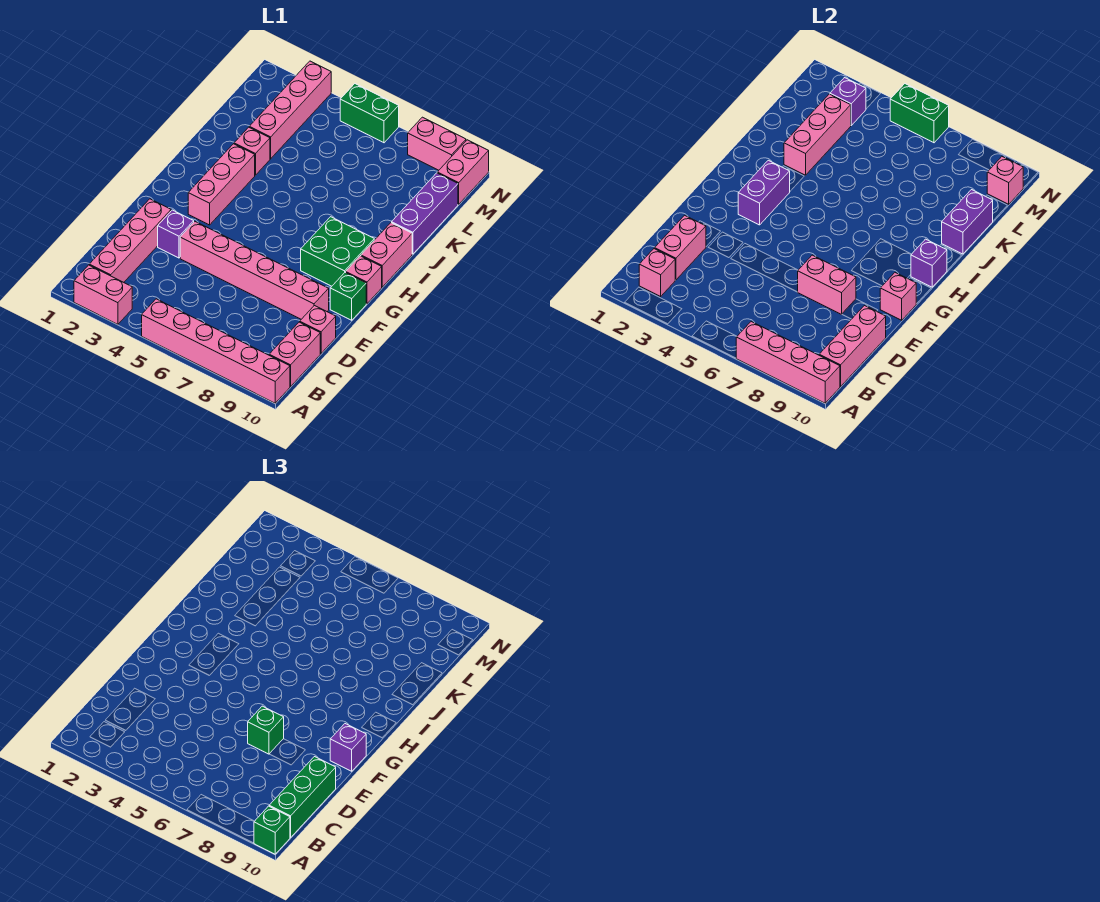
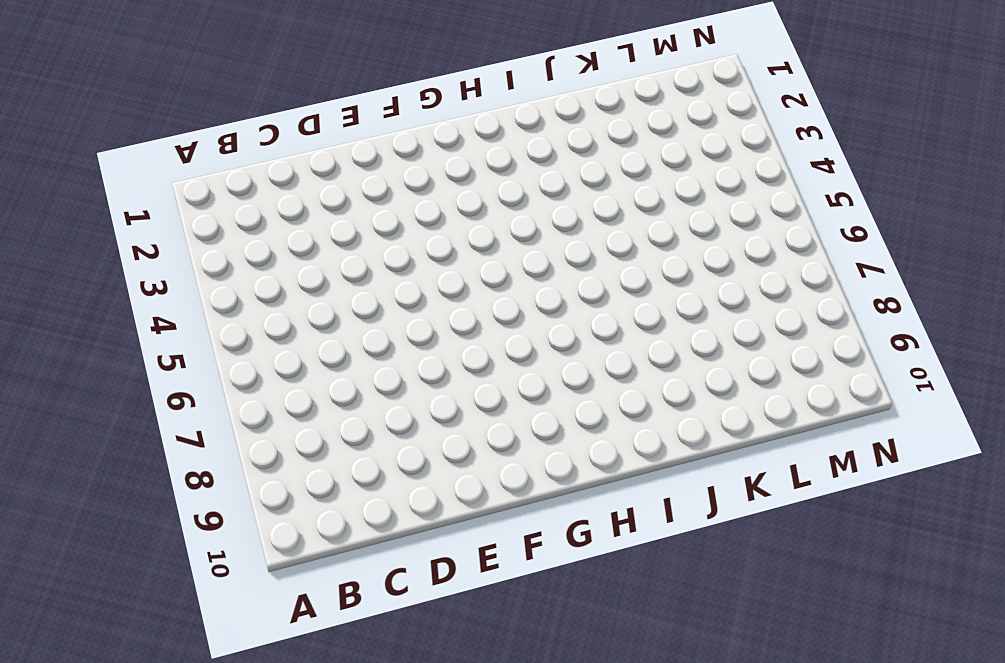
none -> pink 1x2 brick [74,265,132,324]
none -> pink 1x6 brick [142,299,290,403]
none -> pink 1x4 brick [89,199,171,282]
none -> pink 1x2 brick [269,322,320,387]

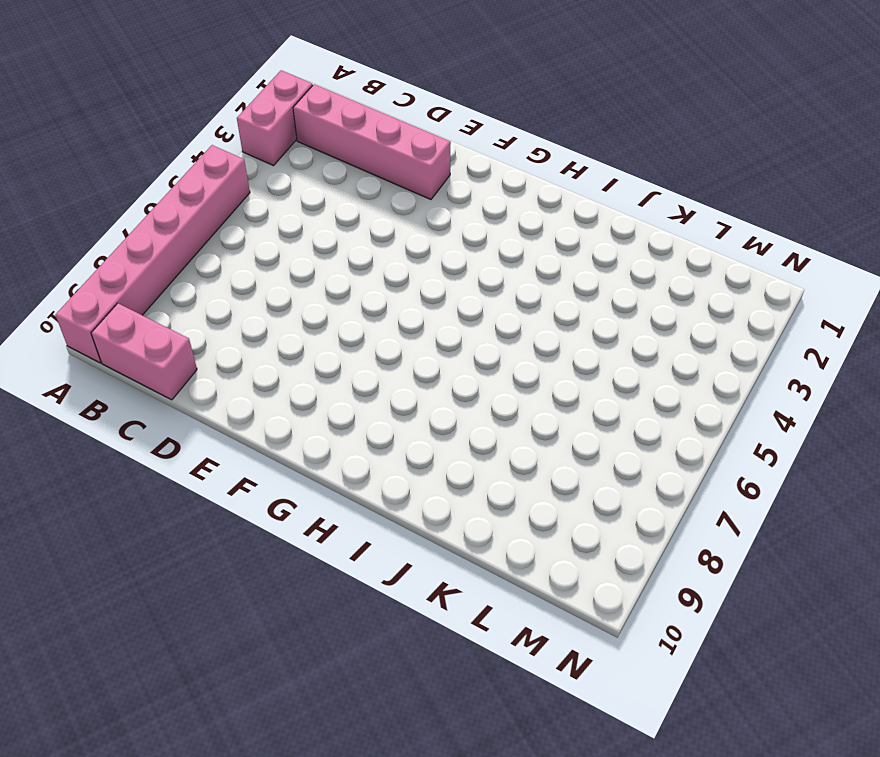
none -> pink 1x1 brick [300,306,336,353]
none -> purple 1x1 brick [158,210,194,258]
none -> pink 1x6 brick [180,221,329,319]
none -> green 1x1 brick [330,272,366,320]

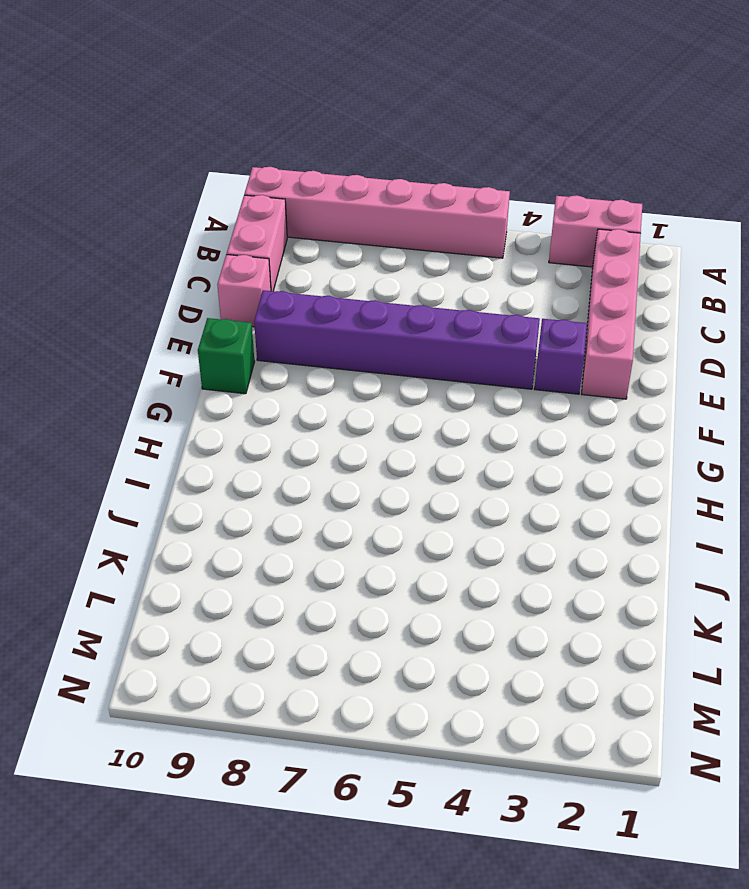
purple 1x6 brick [254,290,540,389] -> pink 1x6 brick [180,221,329,319]
none -> pink 1x3 brick [188,144,255,225]
none -> green 2x2 brick [301,217,374,286]
none -> pink 1x1 brick [346,256,382,304]
none -> pink 1x2 brick [361,223,412,287]

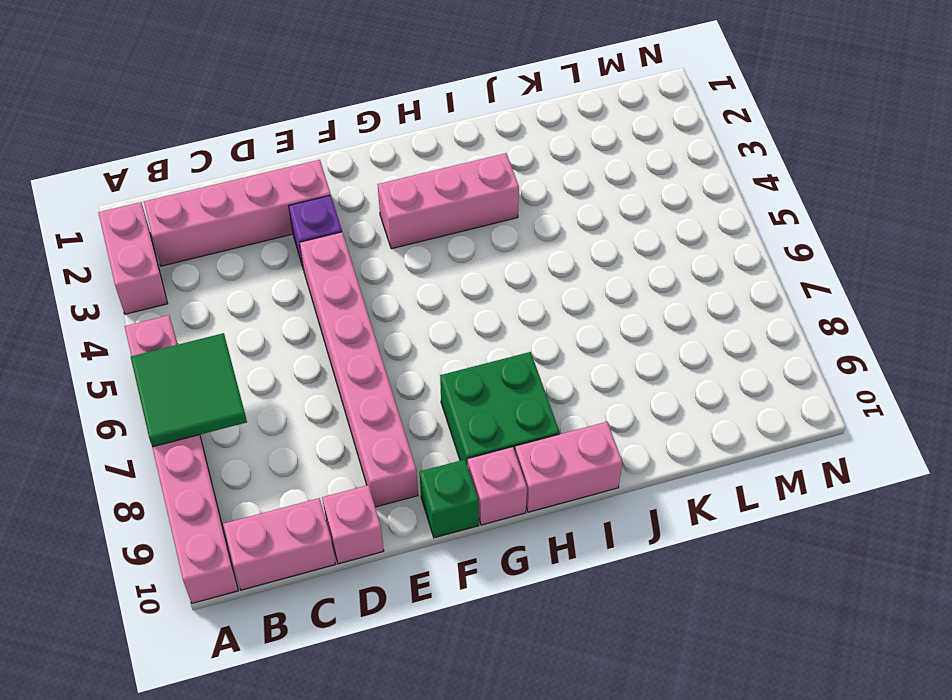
green 2x2 tile [131,333,247,447] -> pink 1x4 brick [736,322,840,403]
none -> pink 1x1 brick [234,127,270,175]
none -> purple 1x3 brick [392,173,458,254]
none -> pink 1x4 brick [249,61,331,159]
none -> pink 1x2 brick [437,140,489,204]

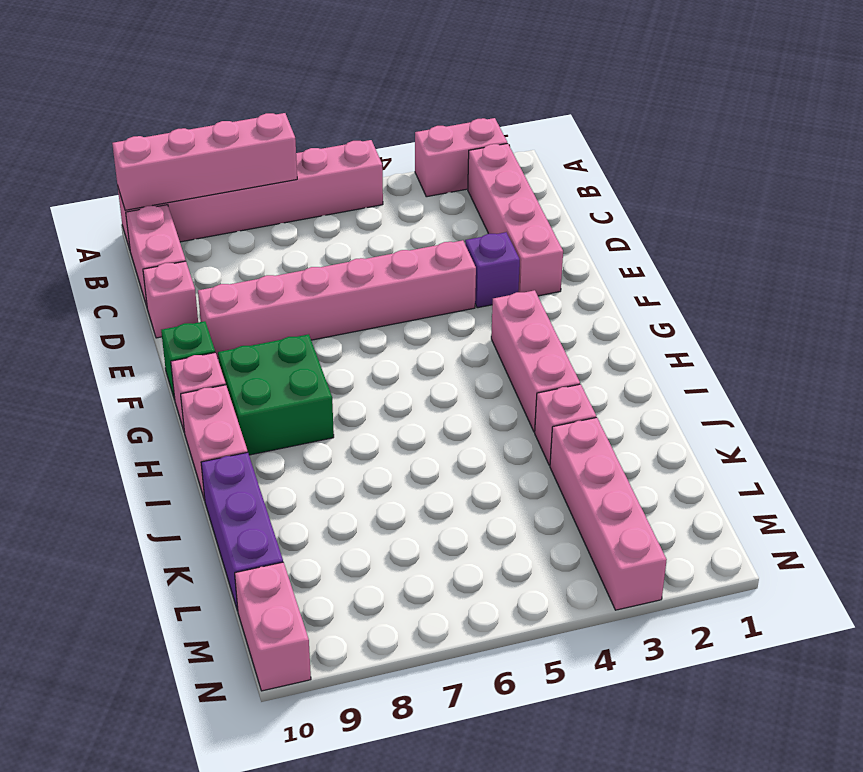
none -> green 1x2 brick [340,84,399,143]
none -> pink 1x2 brick [408,117,466,170]
none -> pink 1x1 brick [639,249,675,296]
none -> pink 1x3 brick [819,306,886,387]

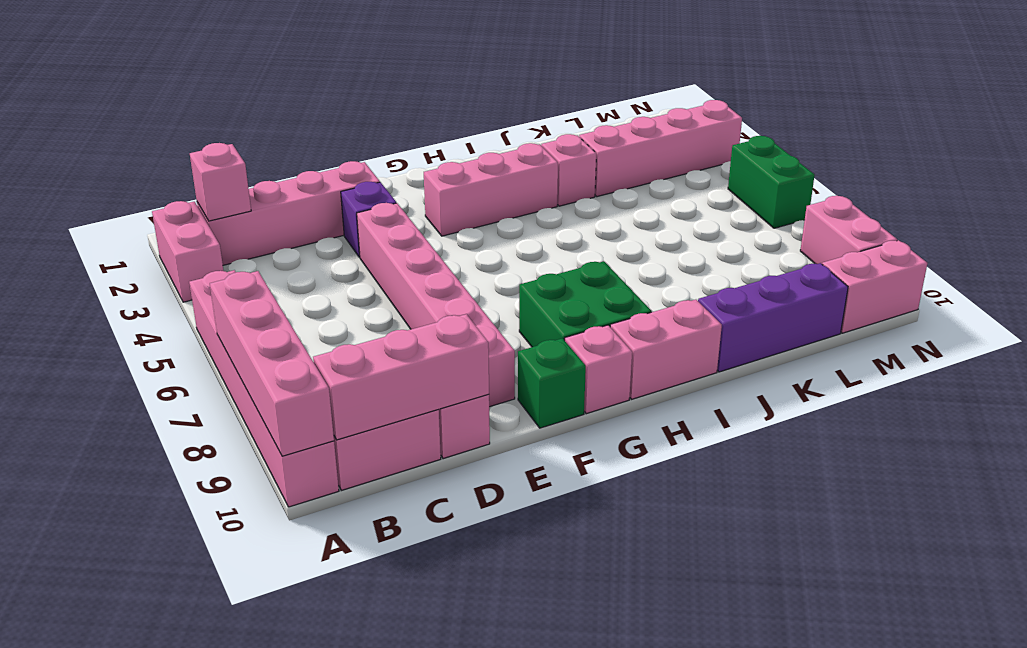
none -> pink 1x2 brick [655,215,706,280]
none -> pink 1x2 brick [798,255,856,314]
none -> pink 1x1 brick [880,273,916,320]
none -> purple 1x2 brick [738,160,790,225]

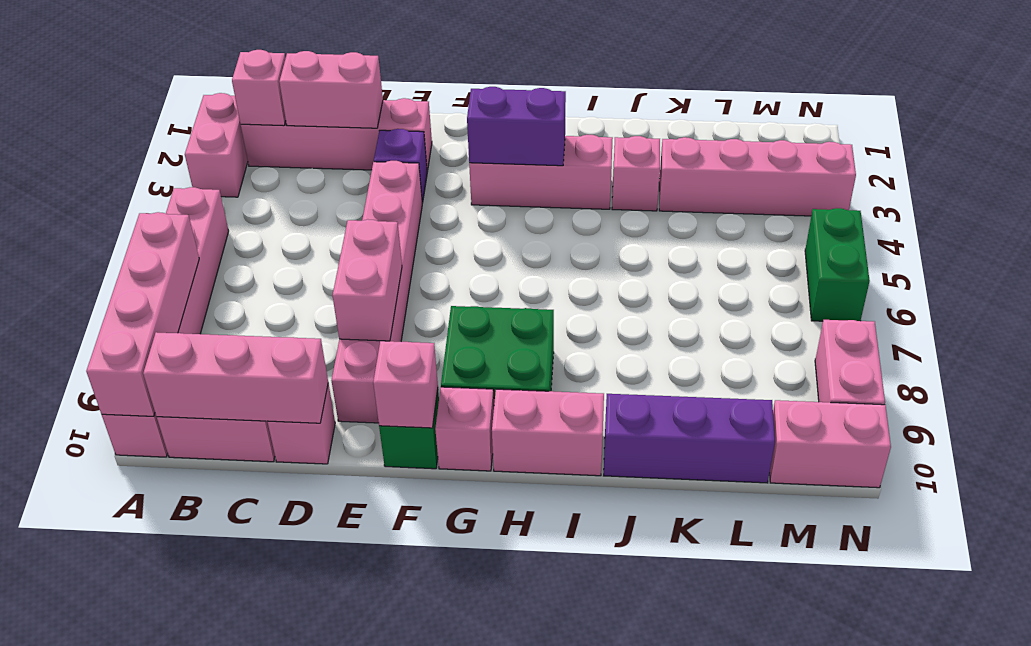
none -> purple 1x1 brick [911,239,947,287]
none -> pink 1x3 brick [784,94,851,175]
none -> purple 1x2 brick [942,190,993,254]
none -> purple 1x1 brick [830,78,866,125]

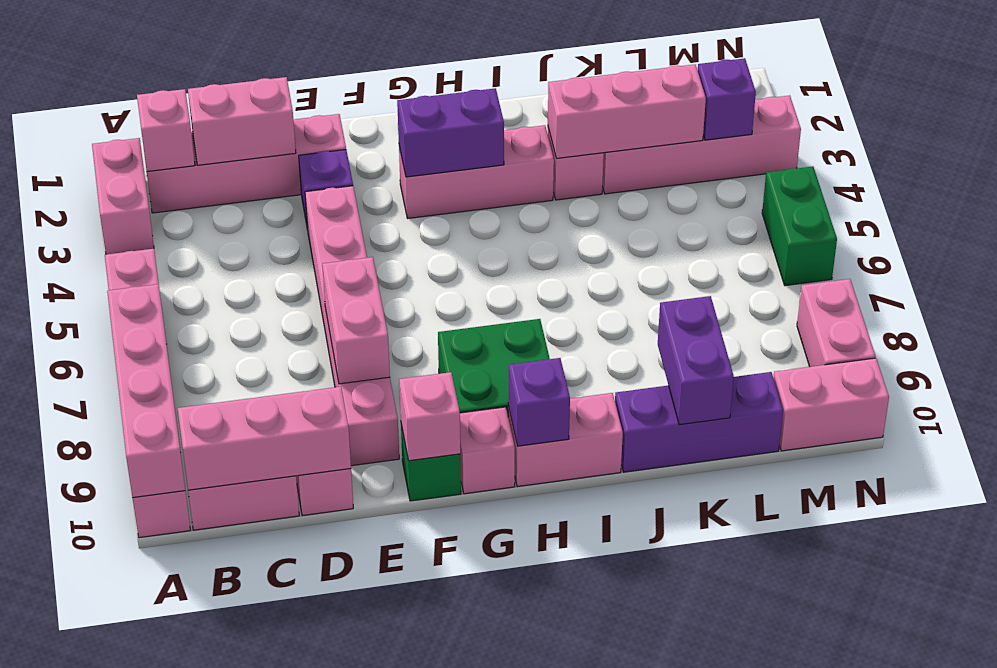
purple 1x2 brick [658,296,734,425] -> purple 1x2 brick turned to [942,190,993,254]
none -> pink 1x1 brick [987,157,1023,204]
none -> green 1x2 brick [890,84,949,143]
none -> green 1x1 brick [254,806,290,854]
none -> green 1x3 brick [269,757,336,838]

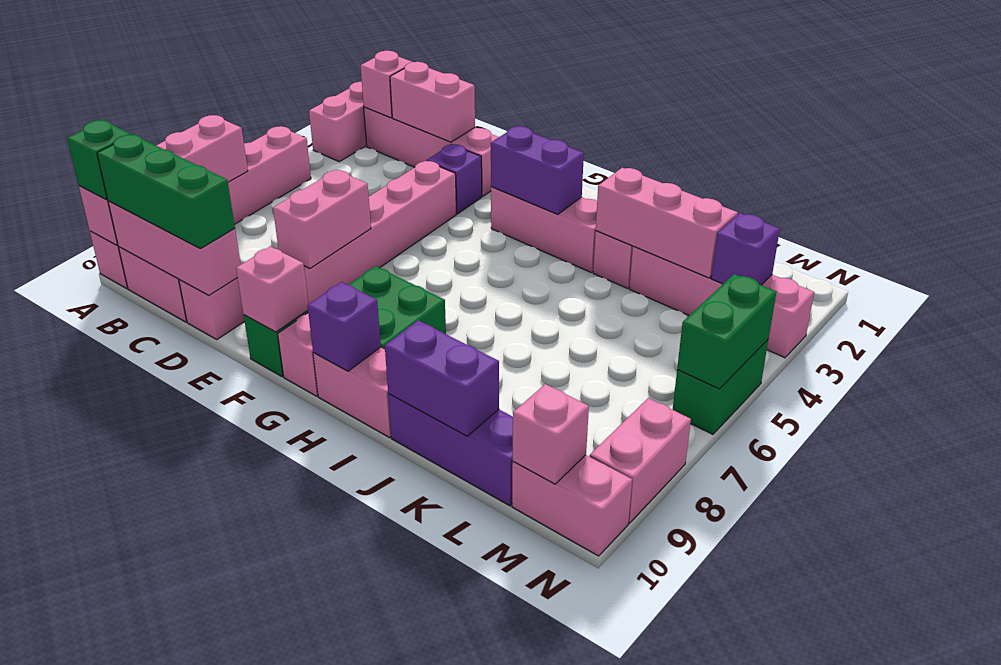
none -> green 1x1 brick [248,706,284,754]
none -> purple 1x1 brick [330,724,366,771]

